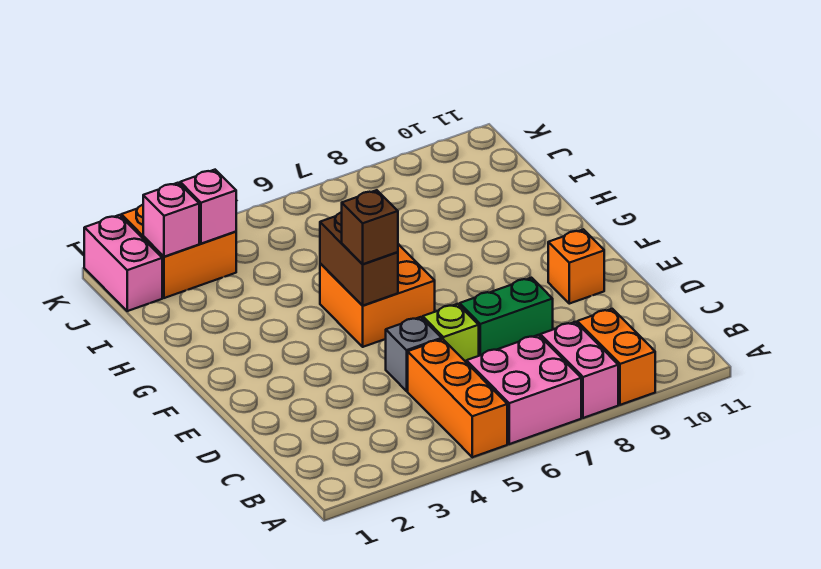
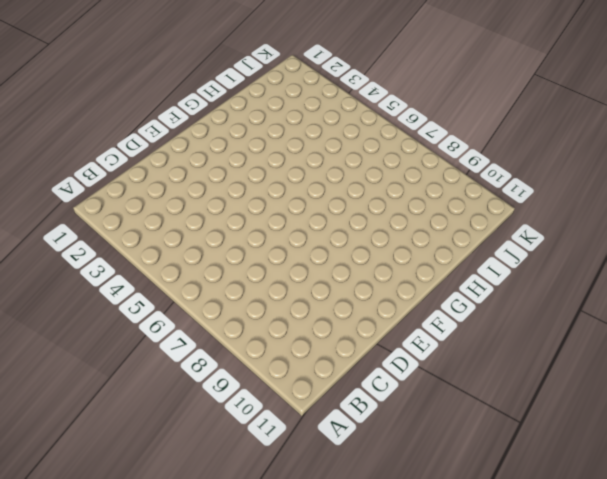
none -> orange 1x3 brick [408,339,507,457]
none -> pink 2x2 brick [466,335,581,444]
none -> pink 1x2 brick [540,322,618,418]

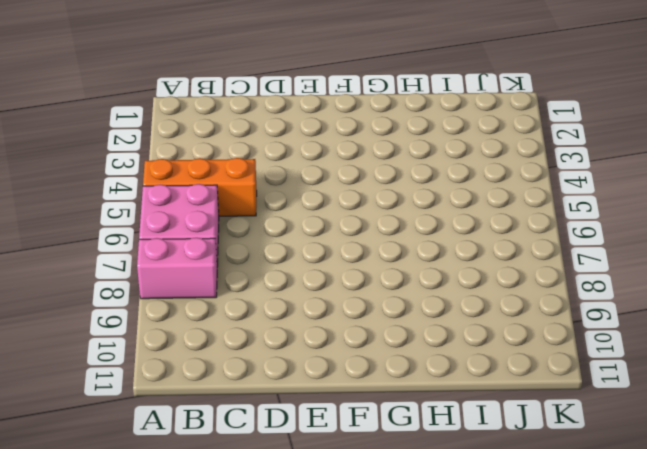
none -> orange 1x2 brick [577,309,655,405]
none -> grey 1x1 brick [386,317,442,391]
none -> lime 1x1 brick [423,304,479,362]

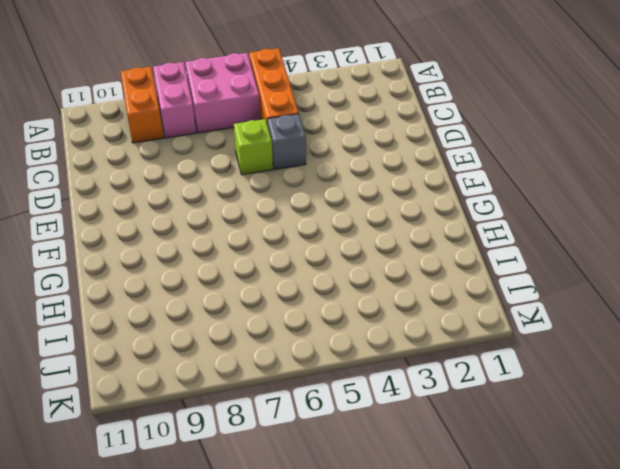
none -> green 1x2 brick [460,278,553,356]
none -> orange 1x1 brick [548,229,604,304]
none -> orange 2x2 brick [320,244,435,347]

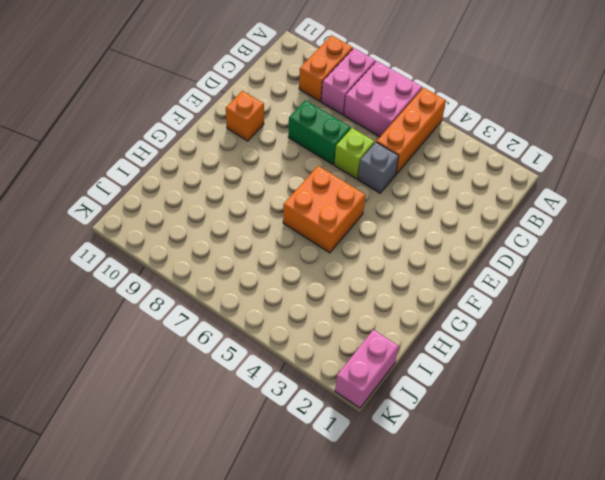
none -> orange 2x2 brick [121,205,236,298]
none -> brown 1x2 brick [320,212,398,306]
none -> pink 1x1 brick [143,183,199,257]

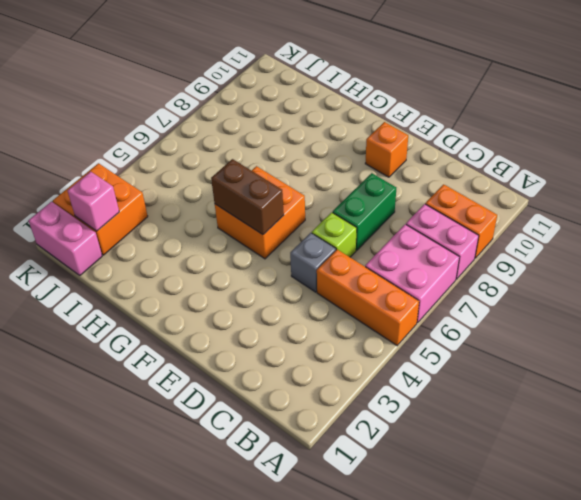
none -> pink 1x1 brick [180,170,236,244]
none -> brown 1x1 brick [342,190,398,264]

